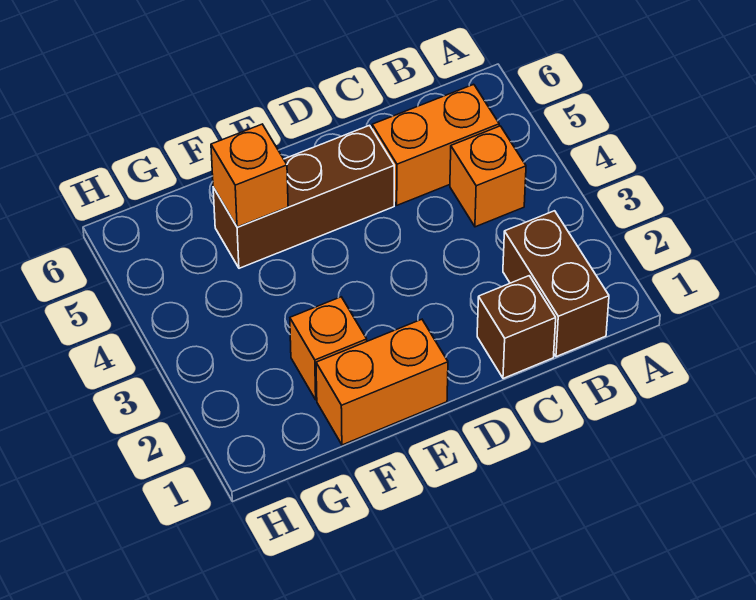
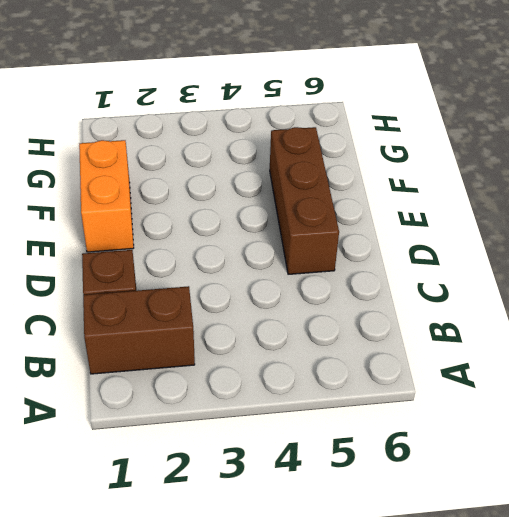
none -> orange 1x1 brick [450,126,526,227]
none -> orange 1x2 brick [372,84,499,205]

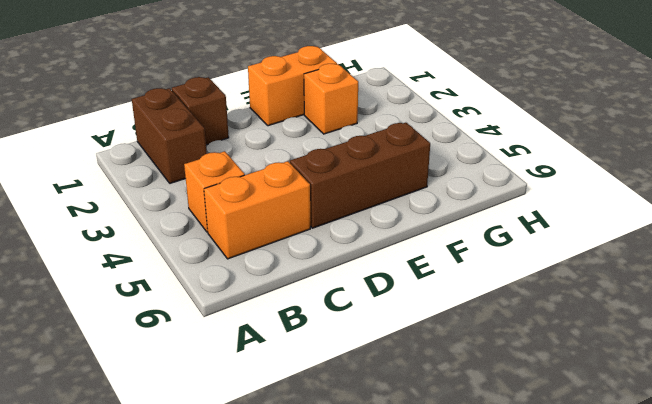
none -> orange 1x1 brick [211,124,288,227]

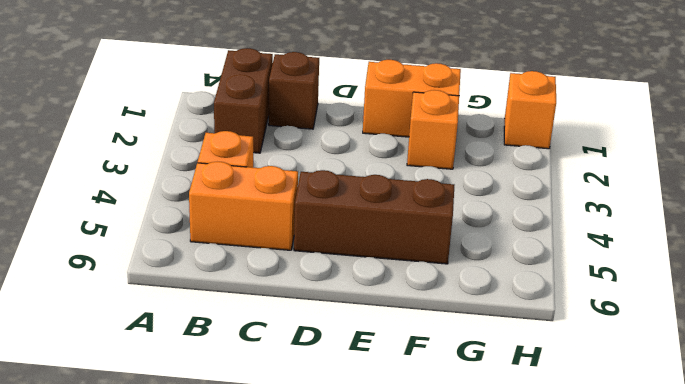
orange 1x1 brick [504,71,556,149] -> orange 1x1 brick moved to [211,124,288,227]

